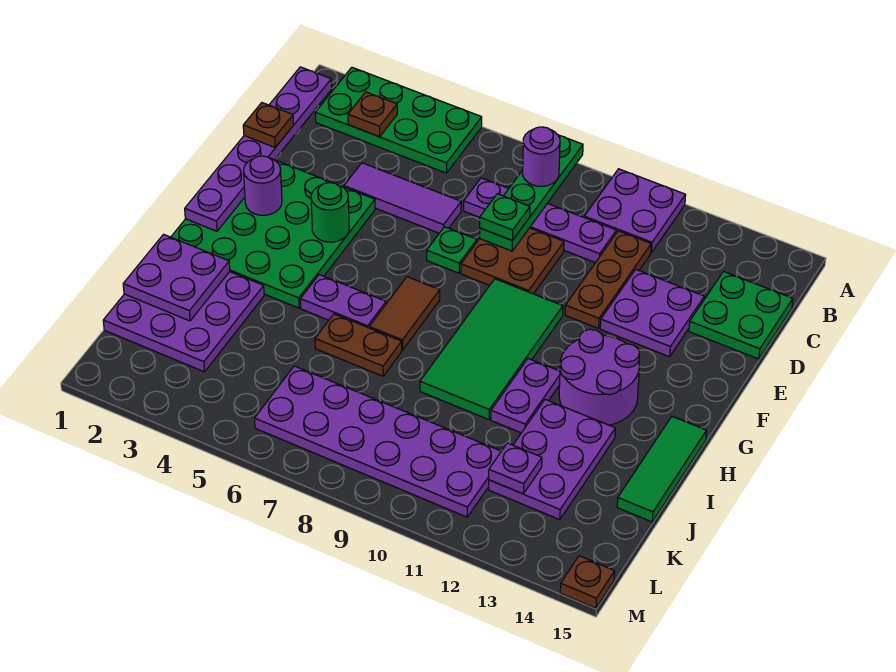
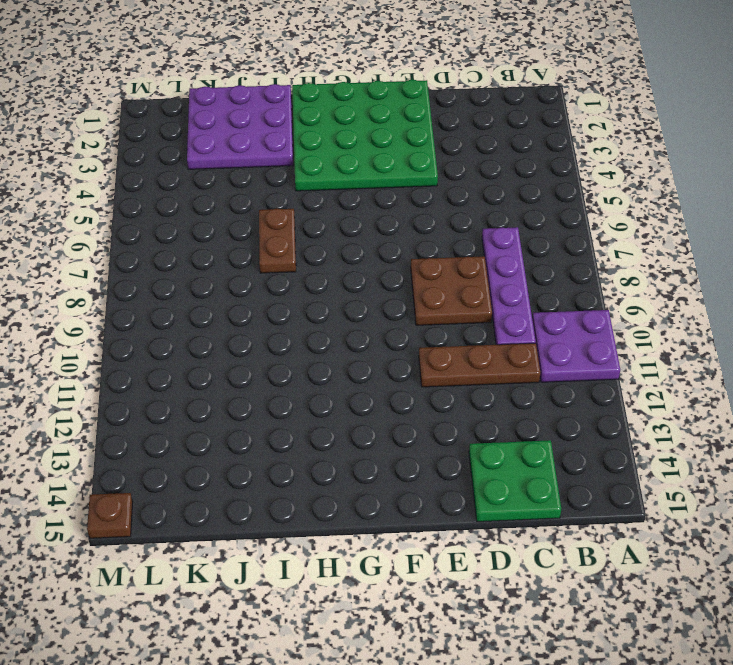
none -> green 2x4 plate [315,67,482,173]
none -> purple 1x3 tile [344,163,461,233]
none -> purple 2x2 plate [600,269,704,357]
none -> green 1x1 plate [427,227,477,273]

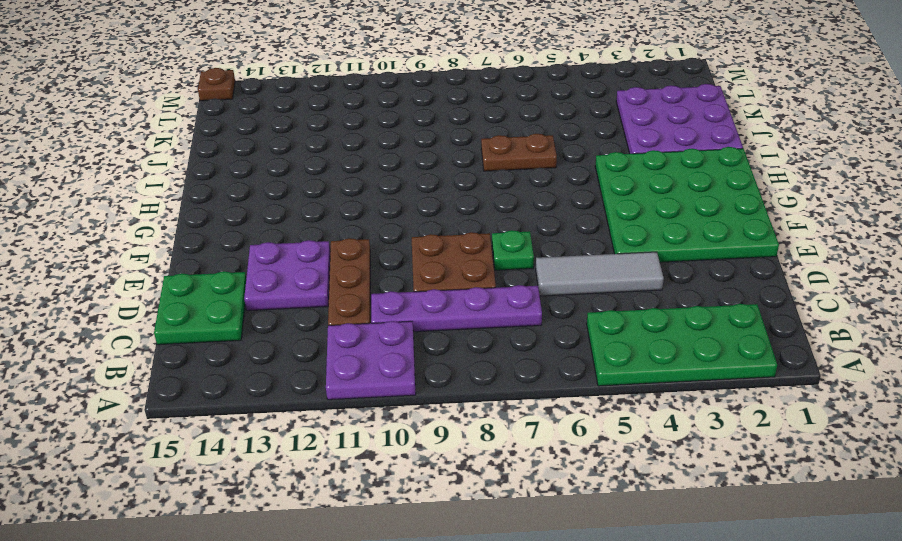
grey 1x3 tile [536,252,664,296] -> purple 1x3 tile [344,163,461,233]
none -> green 2x4 tile [420,279,563,420]
none -> brown 1x2 tile [369,277,440,350]
none -> purple 2x2 round brick [559,329,640,425]
none -> purple 1x2 plate [300,275,386,328]

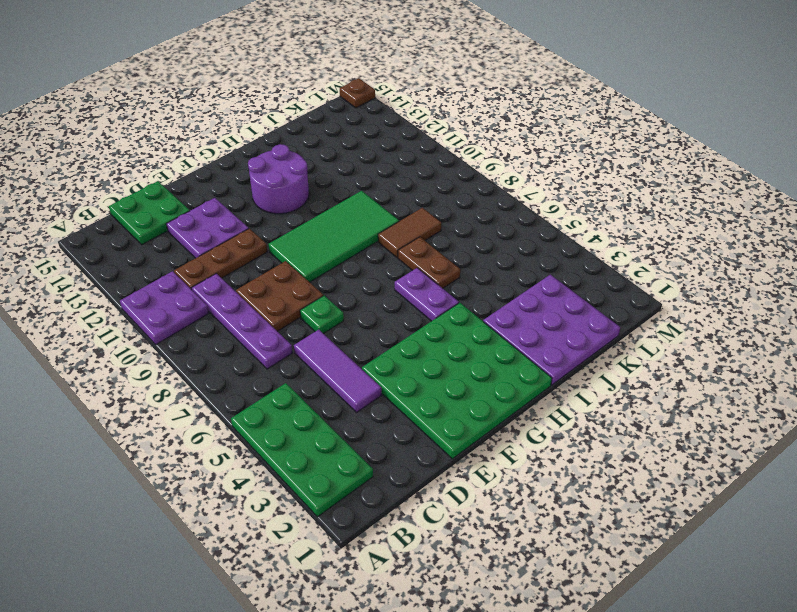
brown 1x2 tile [378,208,441,258] -> brown 1x2 tile moved to [369,277,440,350]
none -> purple 1x2 plate [491,359,560,433]
none -> green 1x3 tile [617,416,707,522]
none -> purple 2x3 plate [489,400,615,520]
none -> purple 2x6 plate [254,366,501,517]

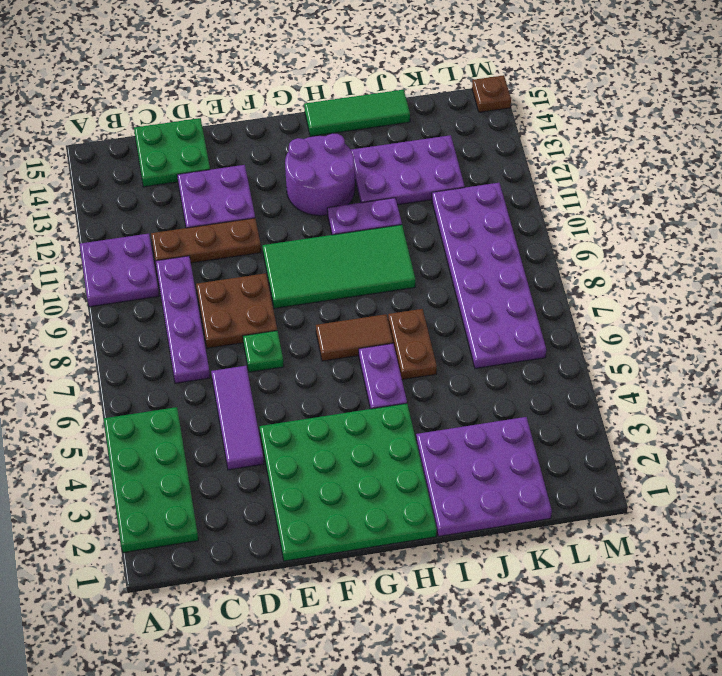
none -> green 1x4 plate [480,135,583,251]
none -> purple 1x6 plate [185,67,332,231]
none -> brown 1x1 plate [348,92,397,137]
none -> purple 1x1 round brick [244,156,282,215]

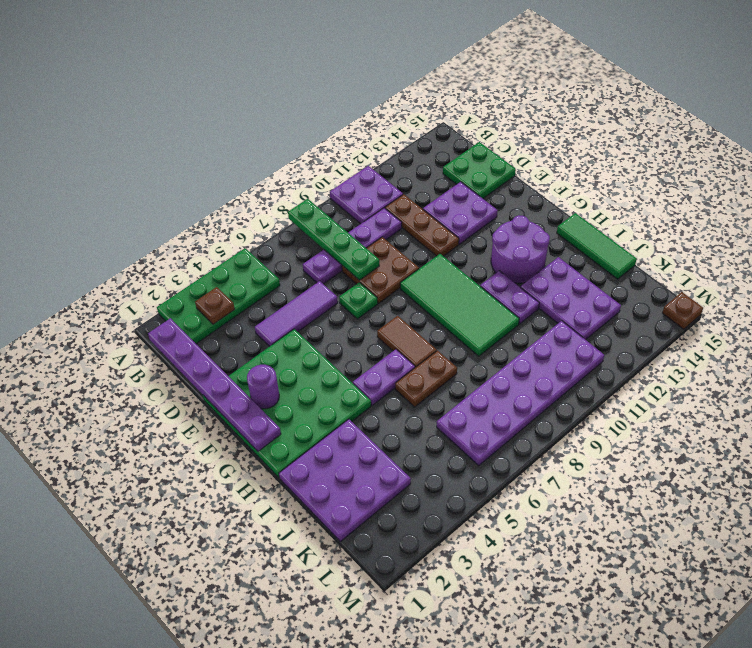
none -> green 1x1 round brick [311,183,349,242]
none -> purple 2x2 plate [123,234,230,321]
none -> purple 1x1 plate [489,443,542,494]
none -> purple 1x1 round brick [523,127,560,186]

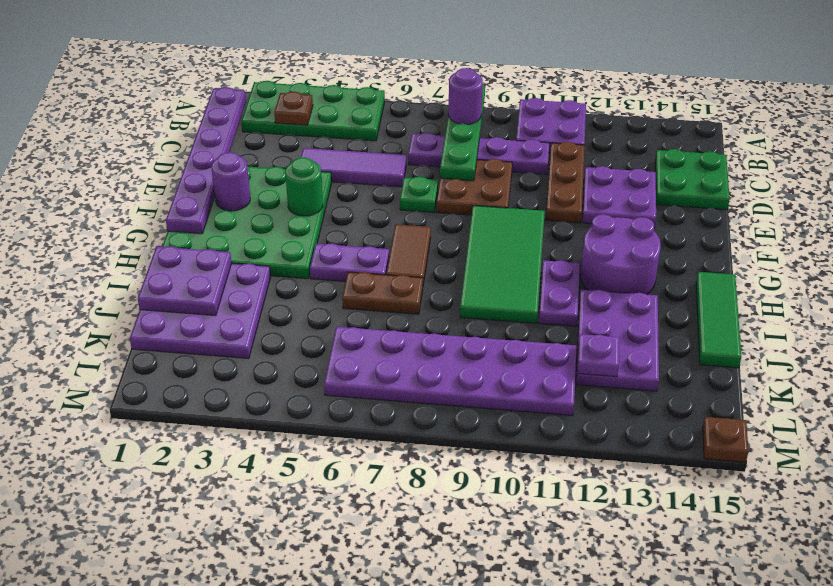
none -> brown 1x1 plate [243,103,294,147]
none -> green 1x1 plate [480,194,530,241]

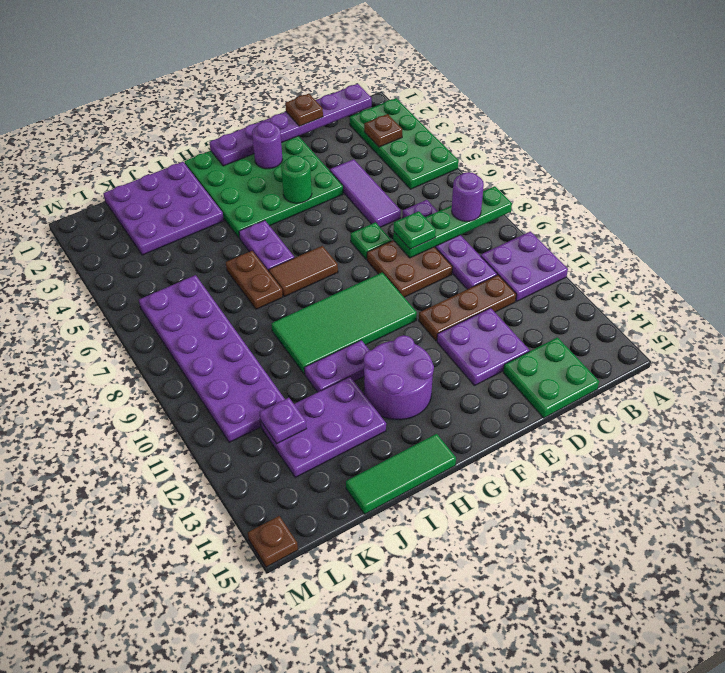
none -> purple 2x2 plate [123,234,230,321]

